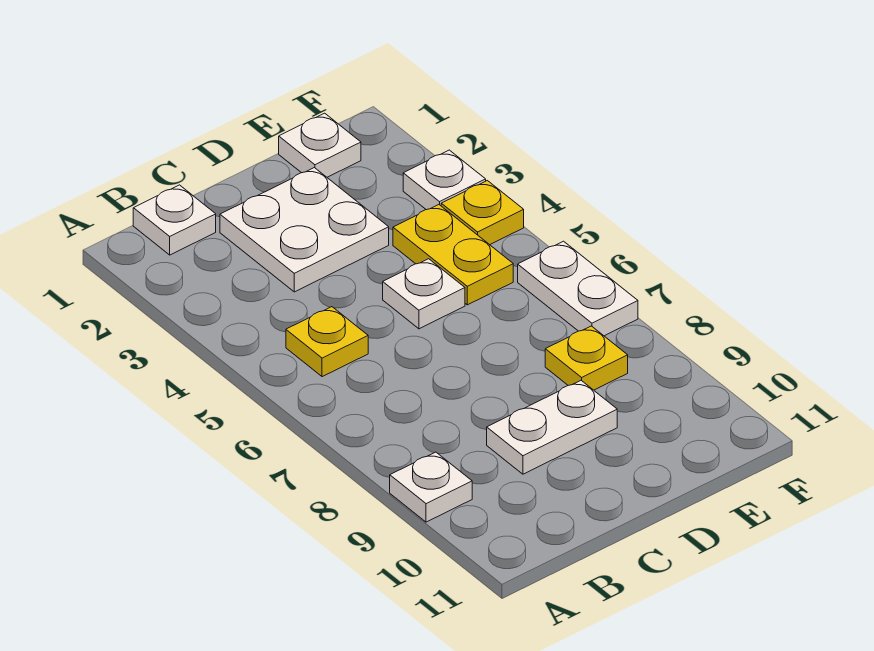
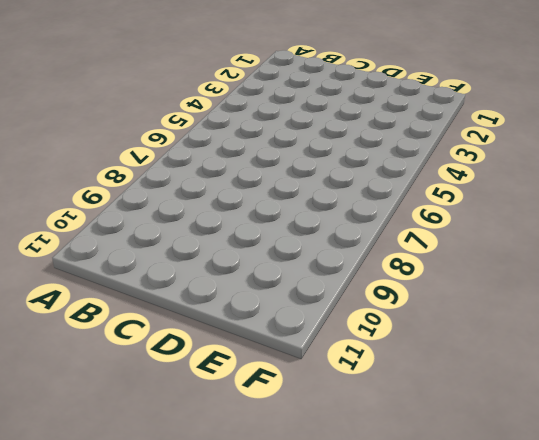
none -> white 1x1 plate [390,452,472,522]
none -> white 1x1 plate [133,185,216,255]
none -> yellow 1x1 plate [286,307,368,377]

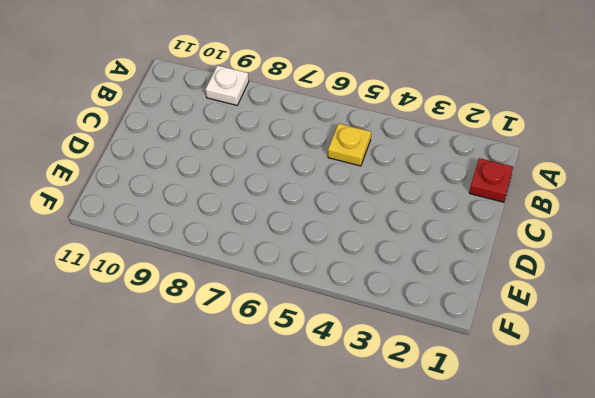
red 1x1 plate [469,158,513,202] -> white 1x1 plate [133,185,216,255]
none -> white 2x2 plate [220,168,389,292]
none -> white 1x2 plate [487,380,617,474]
none -> white 1x1 plate [383,259,465,329]

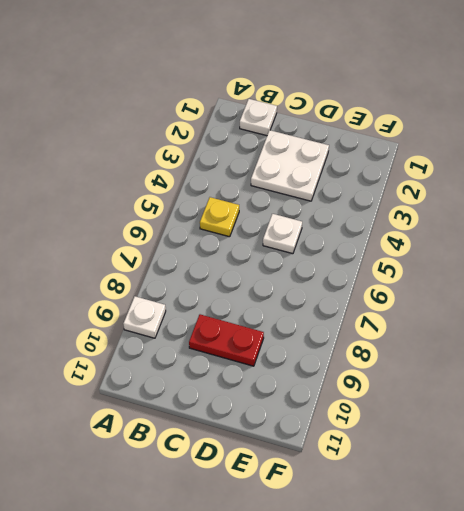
red 1x2 plate [189,314,264,366] -> white 1x2 plate [487,380,617,474]
none -> white 1x1 plate [279,113,361,177]
none -> yellow 1x2 plate [393,205,513,305]
none -> yellow 1x1 plate [545,326,628,390]

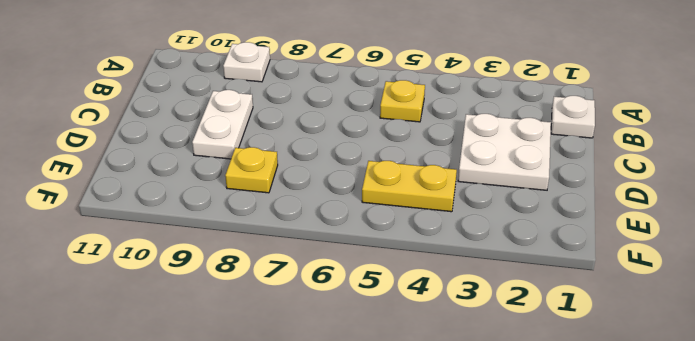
none -> white 1x1 plate [383,259,465,329]
none -> white 1x1 plate [279,113,361,177]
none -> white 1x1 plate [403,150,486,210]

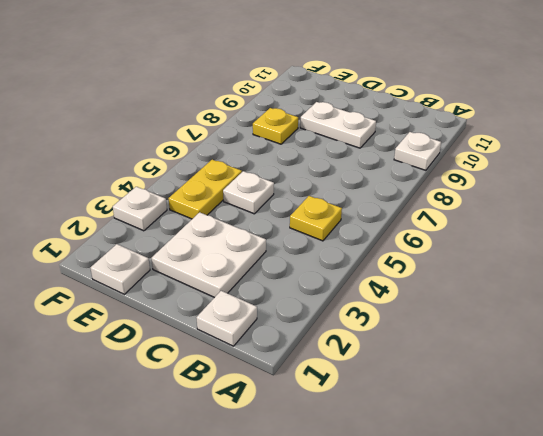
none -> yellow 1x1 plate [441,181,524,245]
none -> white 1x2 plate [518,241,638,336]

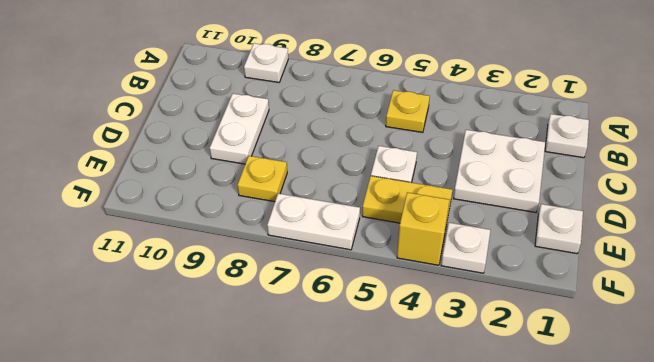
yellow 1x1 brick [397,192,449,265] -> yellow 1x1 plate [441,181,524,245]

